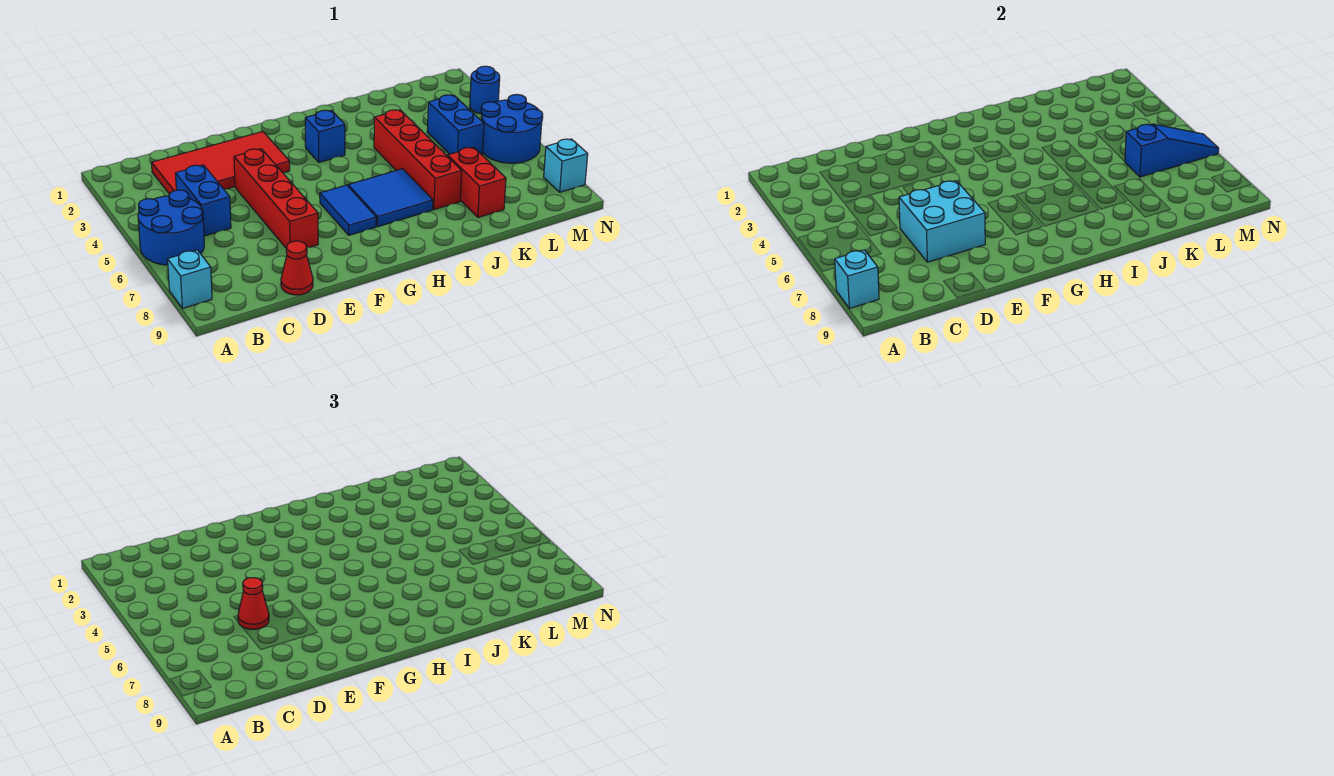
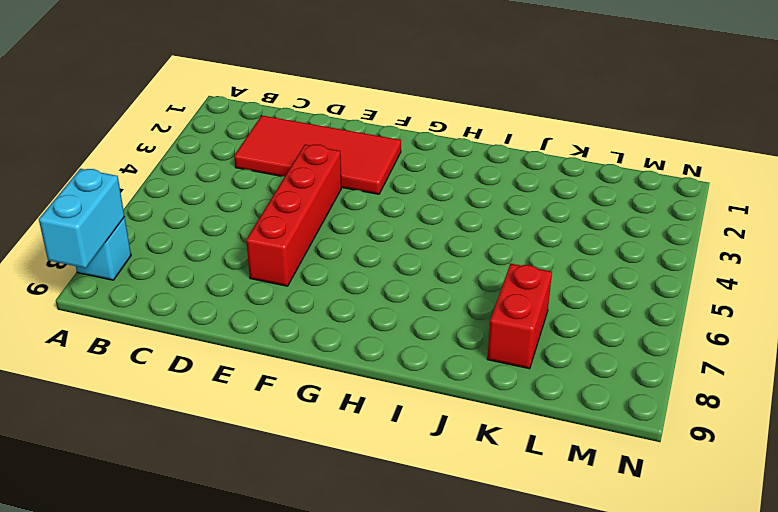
cyan 1x2 brick [39,169,125,268] -> cyan 1x1 brick [835,250,879,308]
none -> blue 2x2 round brick [138,190,204,265]
none -> blue 1x2 brick [176,165,231,236]
none -> red 1x1 cone [281,241,313,295]

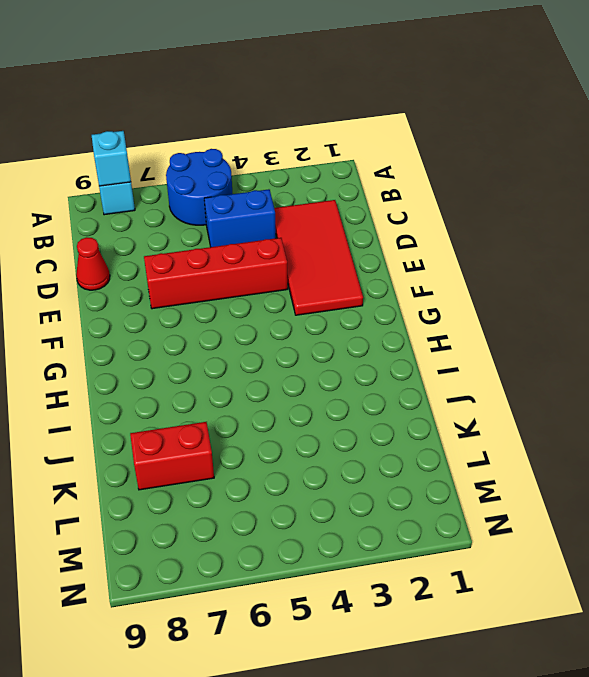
none -> blue 1x2 tile [320,185,376,235]
none -> blue 1x1 brick [305,110,345,162]
none -> blue 2x2 tile [348,169,433,227]

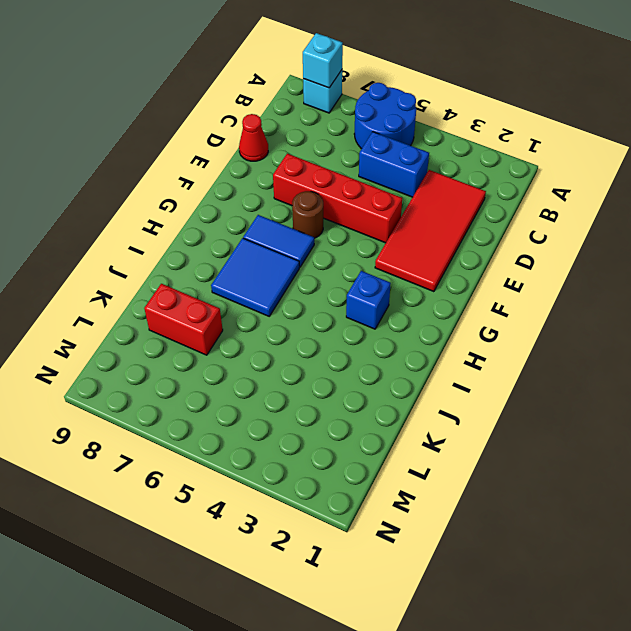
brown 1x1 round brick [292,191,323,238] -> none
none -> red 1x4 brick [374,110,462,210]
none -> blue 1x2 brick [427,95,484,155]
none -> blue 2x2 round brick [481,94,543,163]

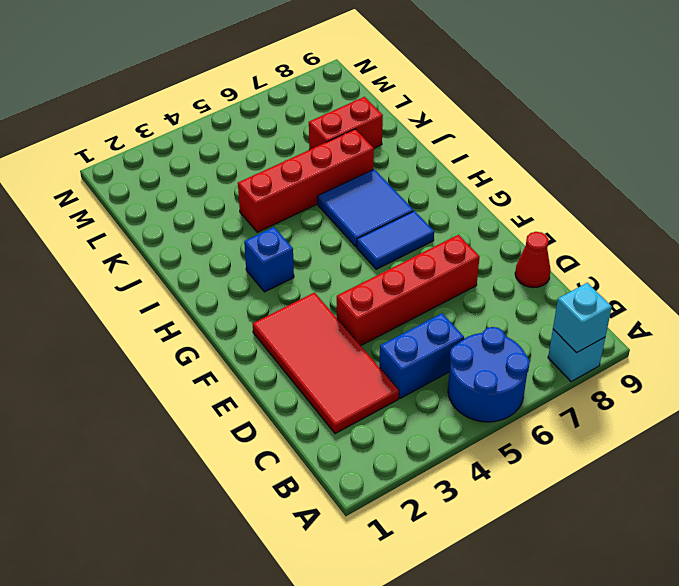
none -> blue 1x2 brick [427,95,484,155]
none -> blue 2x2 round brick [481,94,543,163]
none -> blue 1x1 round brick [470,66,500,114]

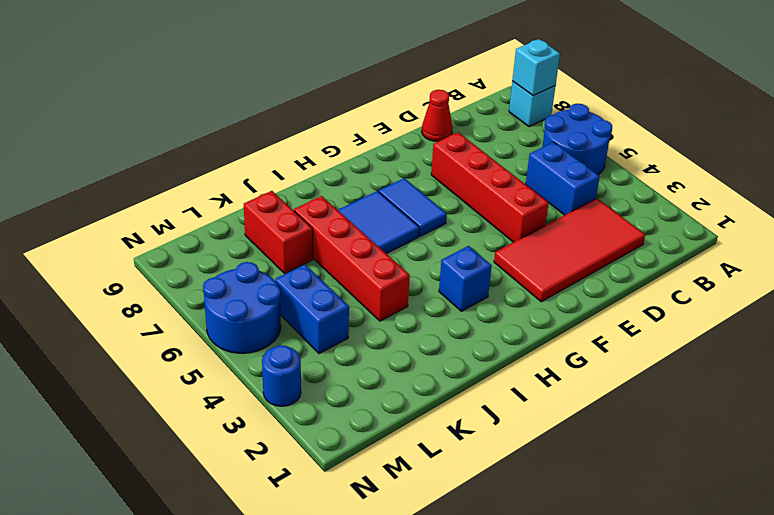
none -> cyan 1x1 brick [544,139,588,192]
none -> cyan 2x2 brick [899,181,985,262]
none -> blue 1x3 slope [1125,124,1219,177]

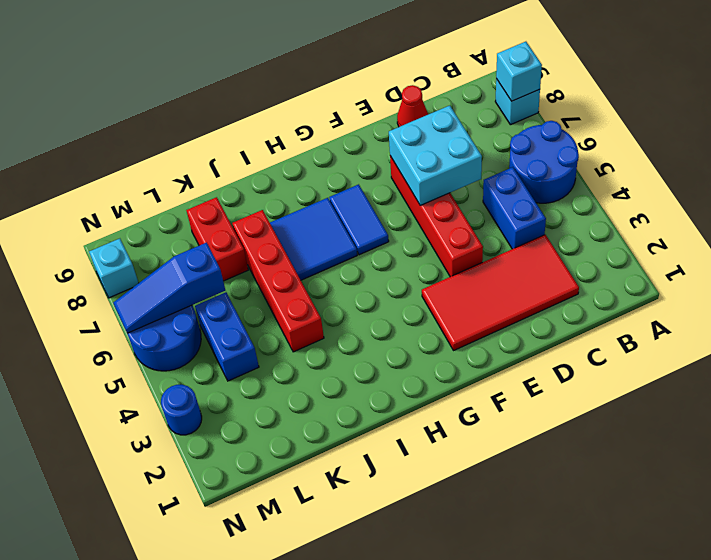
none -> blue 1x1 brick [305,110,345,162]
none -> red 1x1 cone [238,578,269,629]

